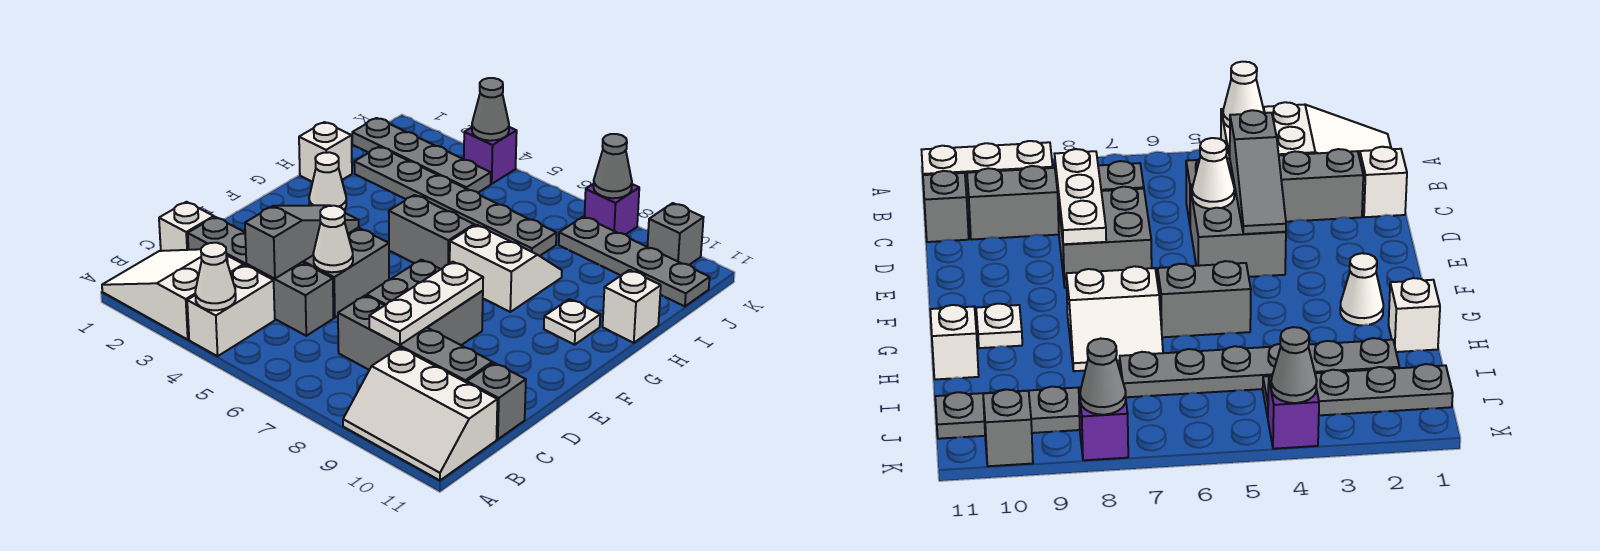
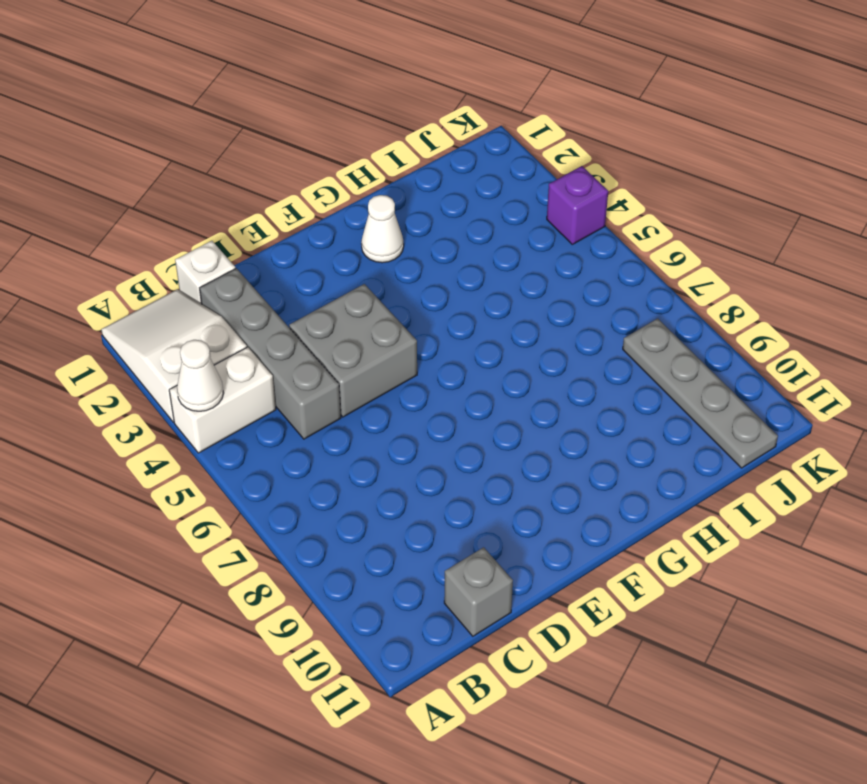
none -> white 2x3 slope [343,348,497,480]
none -> grey 1x4 brick [338,295,492,383]
none -> grey 2x2 brick [367,260,483,345]

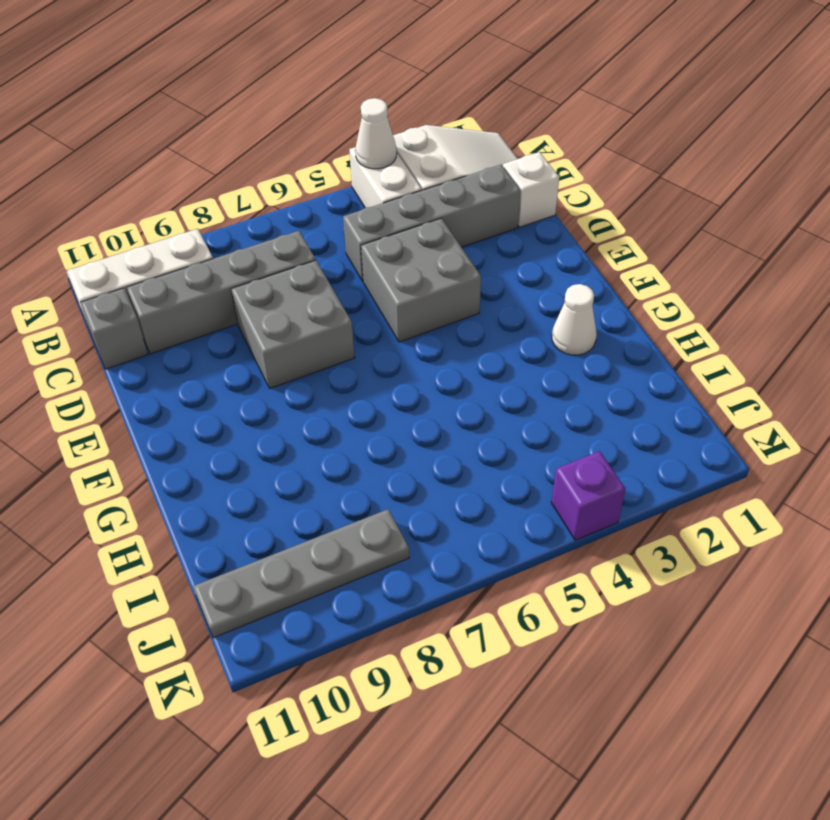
none -> grey 1x2 brick [389,195,474,269]
none -> white 2x2 slope [450,225,562,312]
none -> white 1x1 plate [544,299,600,345]

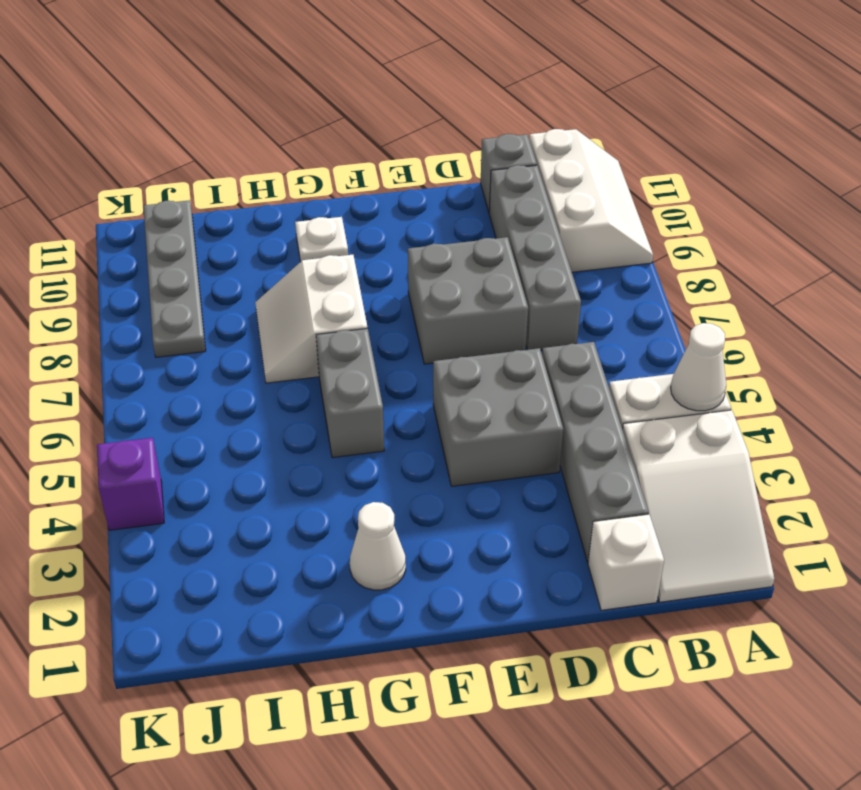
none -> white 1x1 brick [299,122,352,182]
none -> white 1x1 brick [603,270,661,343]
none -> grey 1x6 plate [354,147,556,256]

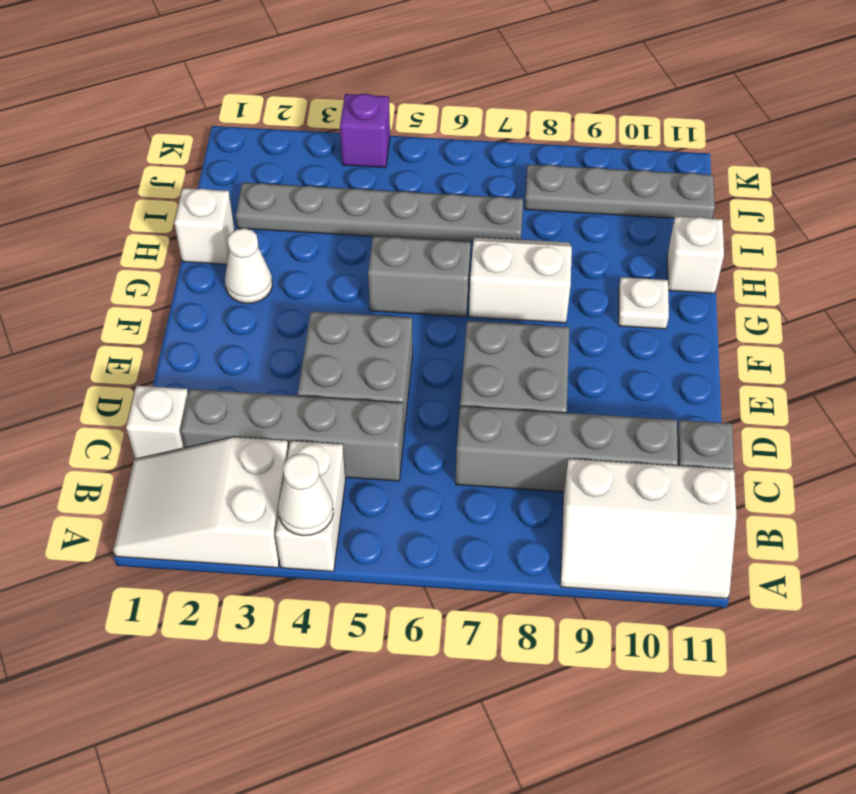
none -> grey 1x4 plate [352,118,491,192]
none -> purple 1x1 brick [584,184,639,234]
none -> grey 1x1 brick [647,203,703,265]

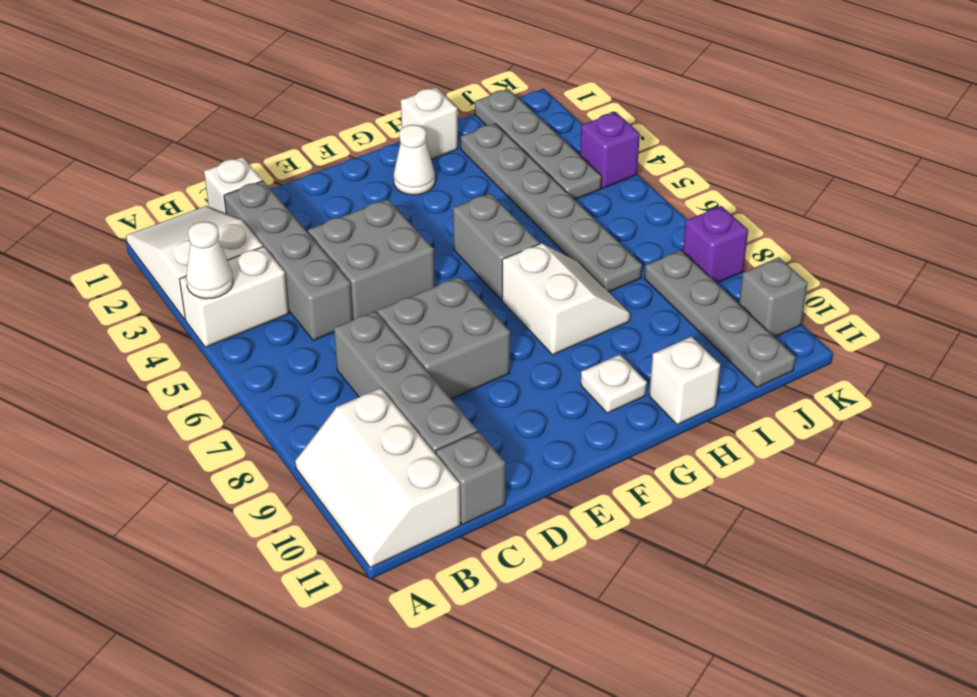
none -> grey 1x3 slope [245,205,359,279]
none -> white 1x3 plate [369,262,483,345]
none -> white 1x1 cone [313,206,353,272]

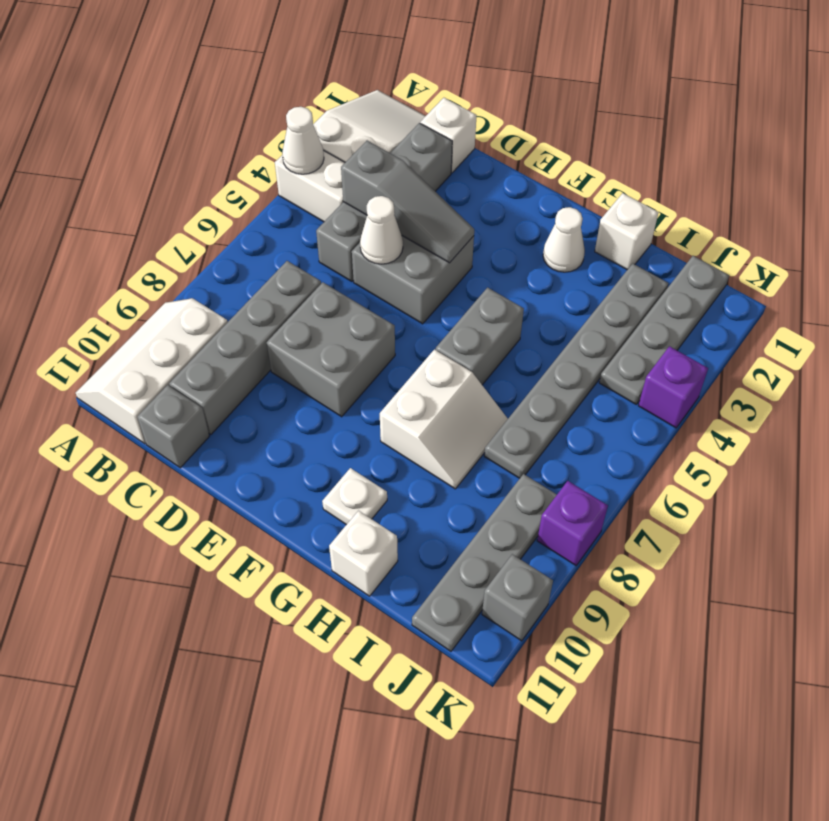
none -> white 1x3 plate [369,262,483,345]
none -> grey 1x1 cone [472,78,509,141]
none -> grey 1x1 cone [593,134,632,198]

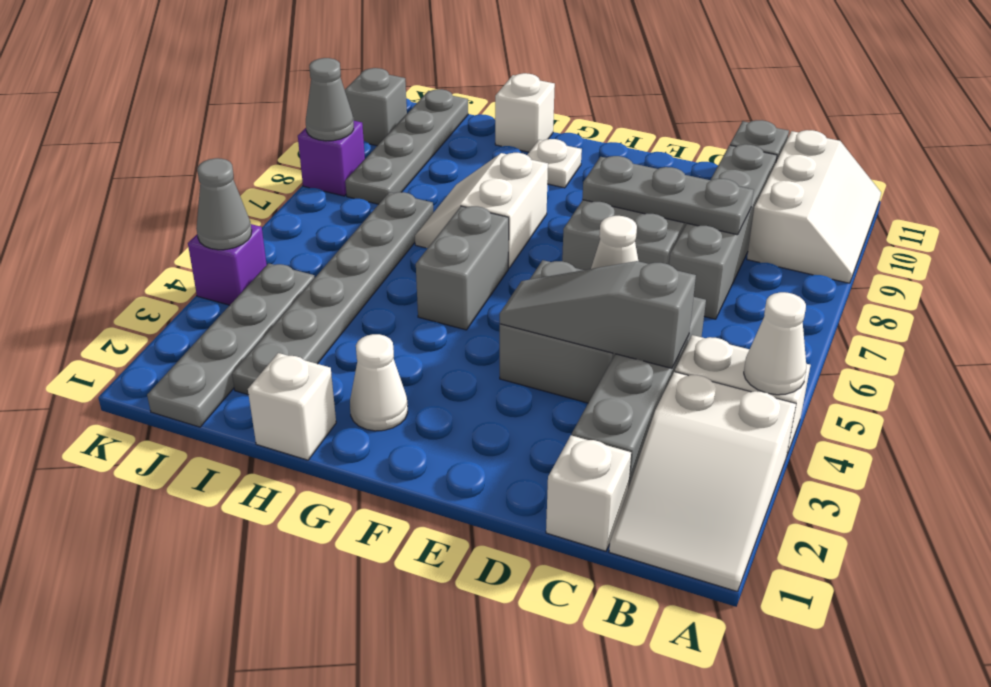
grey 1x3 plate [582,156,754,235] -> white 1x3 plate [369,262,483,345]

